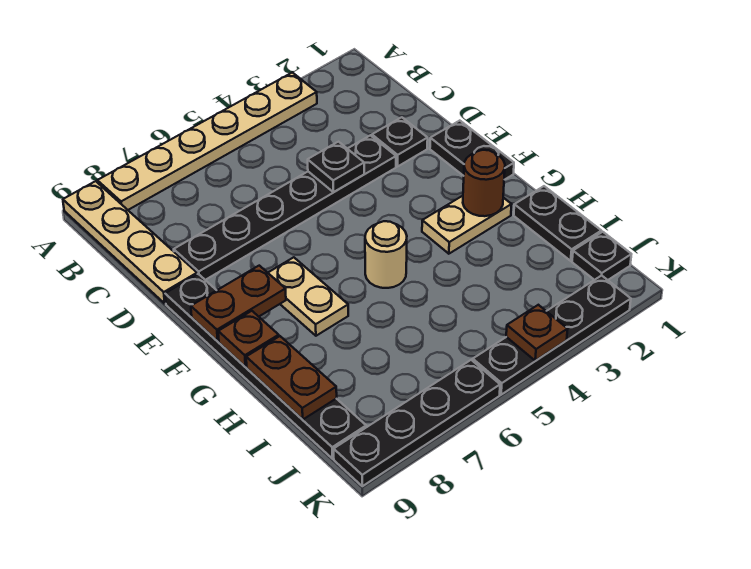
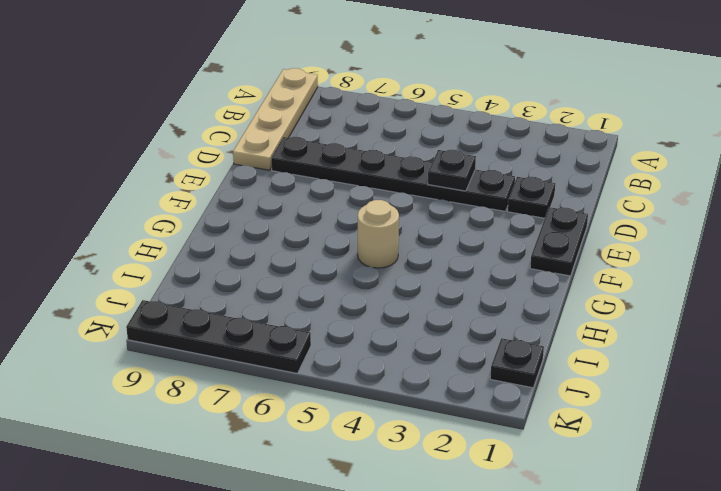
none -> tan 1x6 plate [97,72,317,210]
none -> black 1x6 plate [165,274,366,459]
none -> tan 1x2 plate [268,257,348,336]

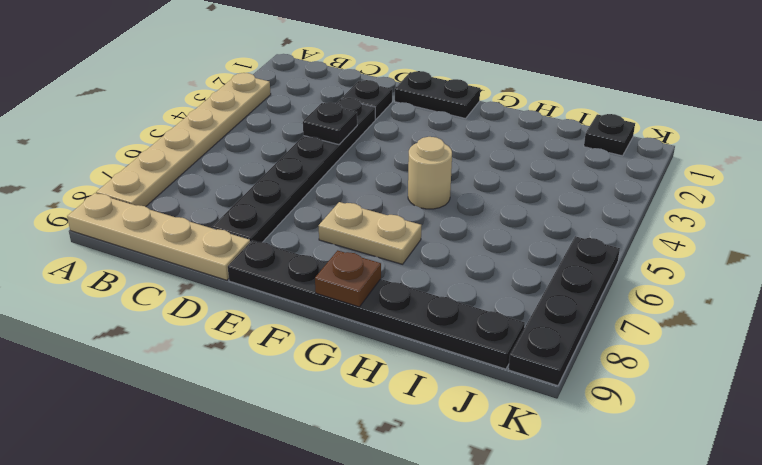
none -> tan 1x2 plate [422,196,512,254]
none -> black 1x2 plate [514,186,601,261]
none -> black 1x4 plate [473,275,631,395]

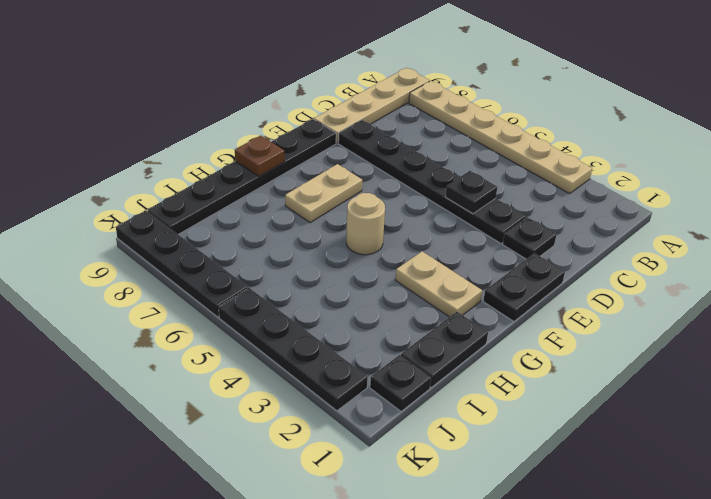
none -> brown 1x2 plate [191,266,286,341]
none -> brown 1x1 round brick [463,150,505,216]
none -> brown 1x2 plate [246,336,337,420]

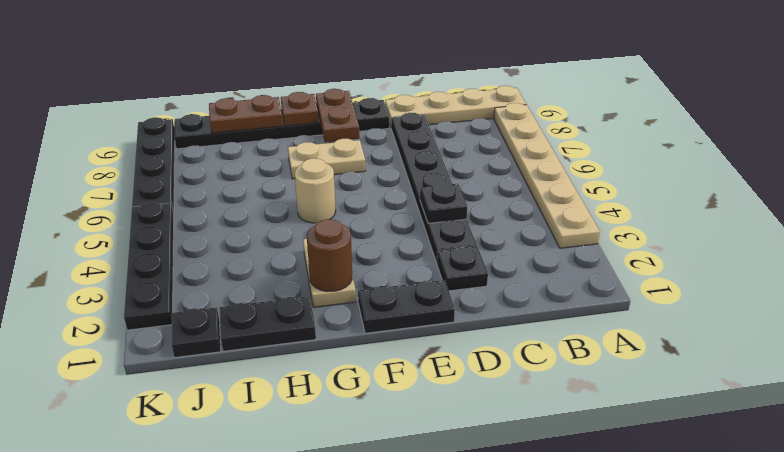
none -> brown 1x1 plate [506,305,568,361]

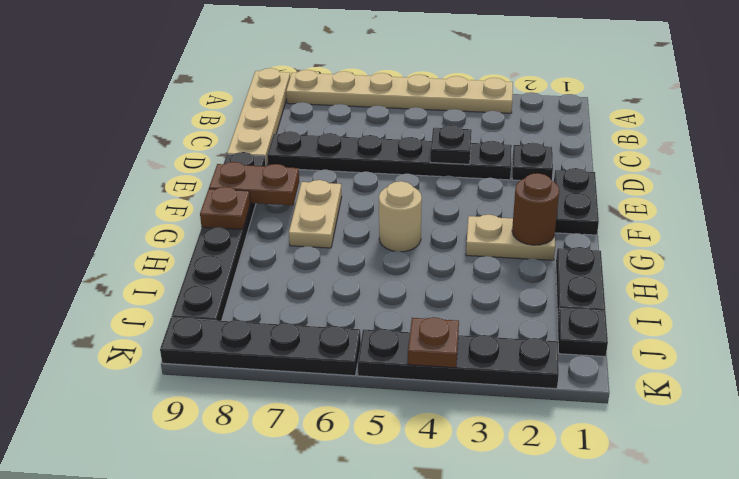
none -> brown 1x2 plate [246,336,337,420]

